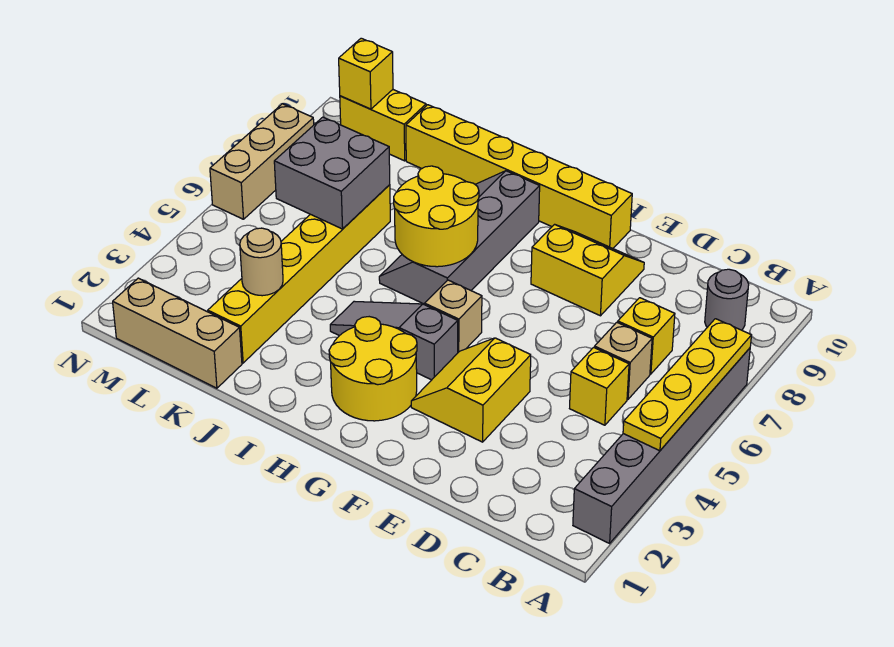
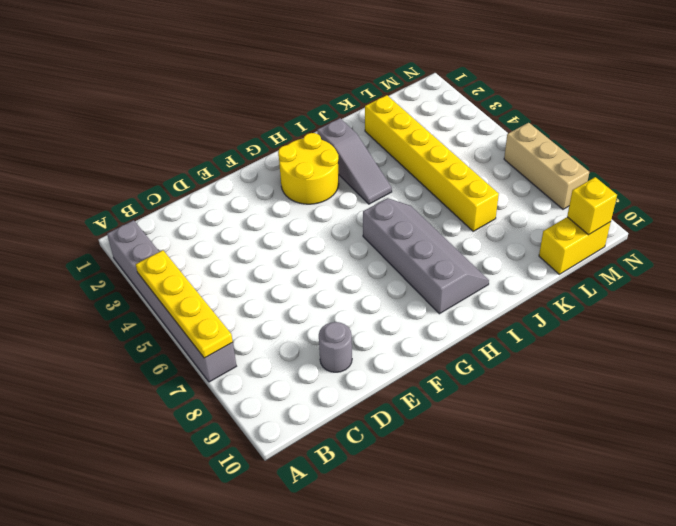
grey 1x1 round brick [319,322,352,372] -> grey 1x1 round brick moved to [705,269,749,330]
grey 1x3 slope [317,118,392,204] -> grey 1x3 slope turned to [330,301,458,380]
none -> yellow 1x1 brick [570,347,629,425]
none -> tan 1x1 brick [595,322,652,399]
none -> yellow 1x1 brick [618,298,675,374]

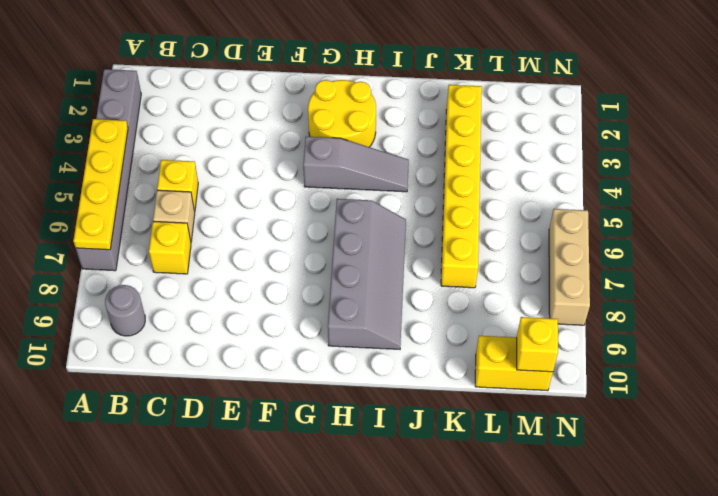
none -> yellow 2x2 slope [411,338,531,442]
none -> yellow 2x2 slope [531,224,644,316]
none -> yellow 1x6 brick [406,105,632,248]

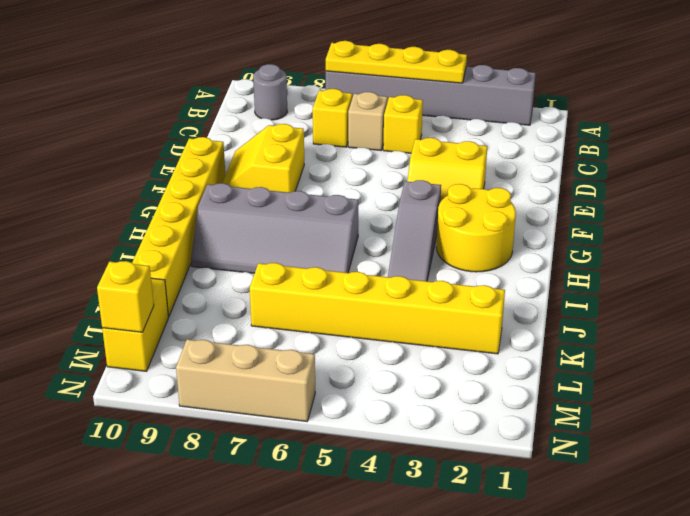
none -> tan 1x1 brick [425,280,482,352]
none -> tan 1x3 brick [113,278,242,388]
none -> yellow 2x2 round brick [394,166,479,267]

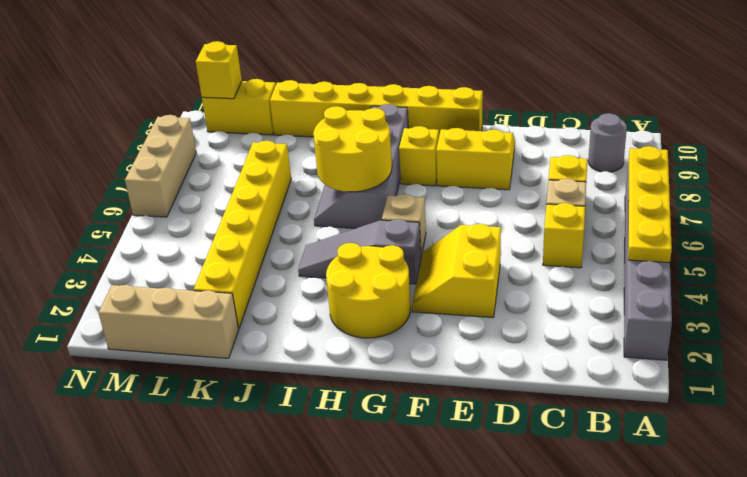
yellow 1x1 brick [399,126,439,186] -> none
none -> tan 1x1 round brick [240,228,283,296]
none -> grey 2x2 brick [274,117,390,229]

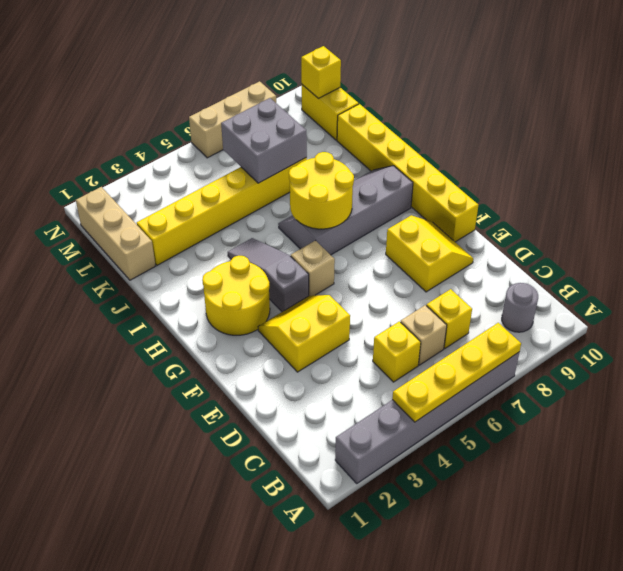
none -> tan 1x1 round brick [240,228,283,296]

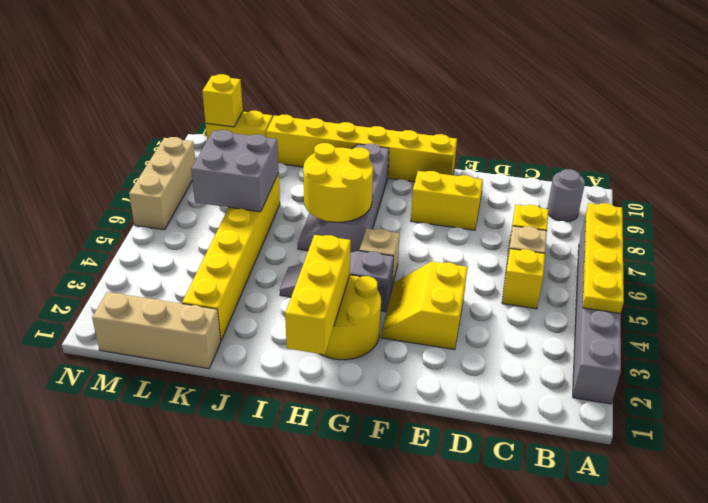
yellow 1x3 brick [285,235,351,355] -> none
none -> tan 1x1 round brick [240,228,283,296]

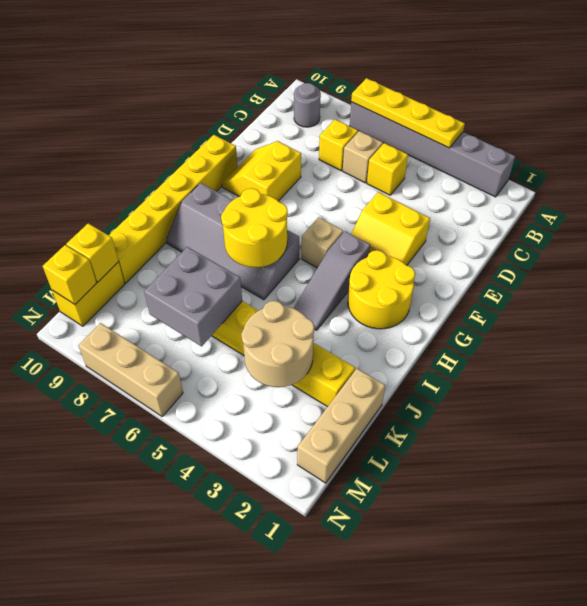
tan 2x2 round brick [241,301,314,387] -> tan 1x1 round brick [240,228,283,296]
yellow 1x1 brick [66,223,119,282] -> none

